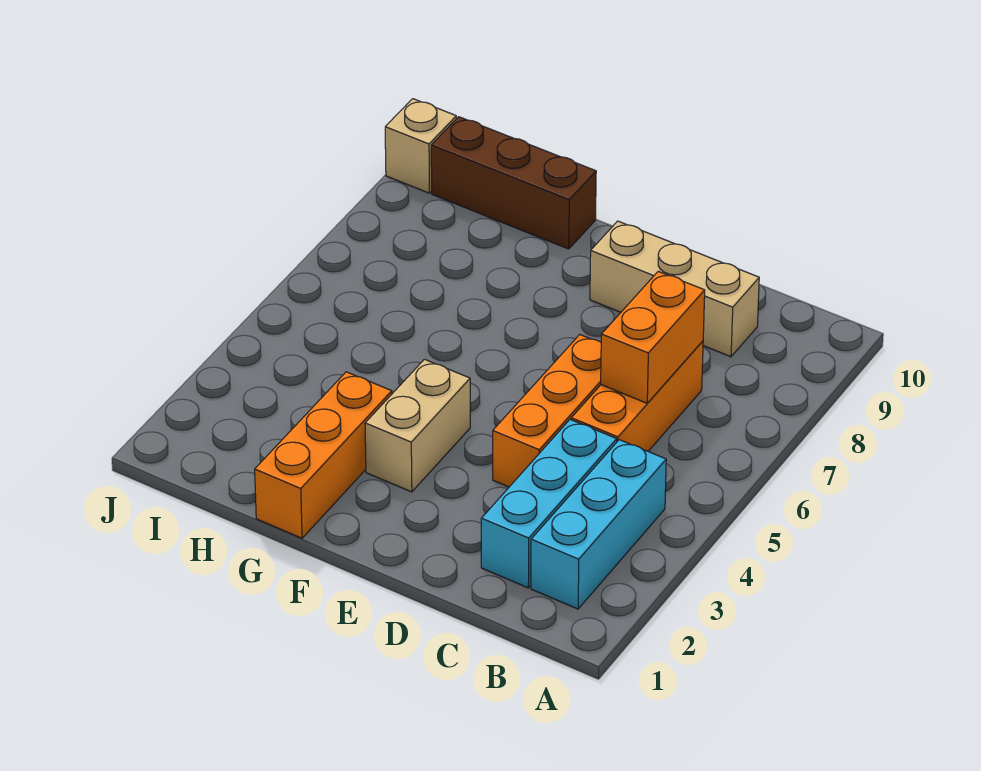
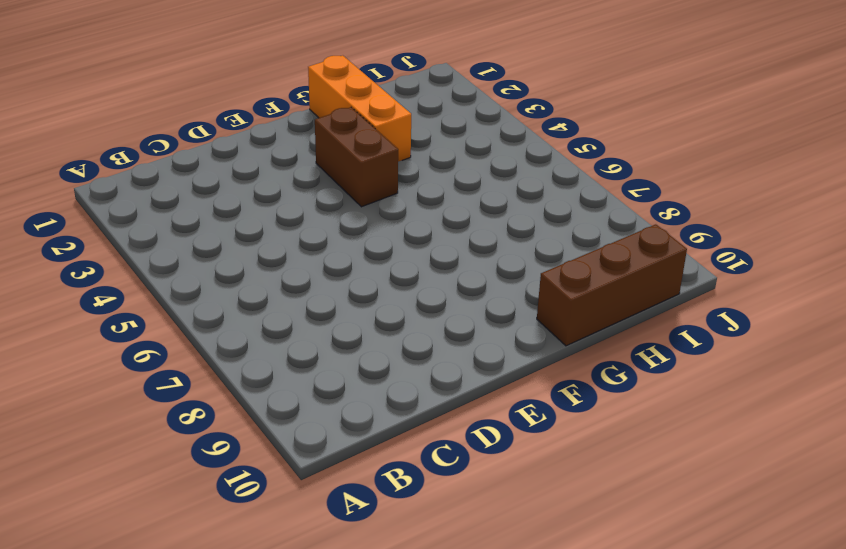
brown 1x2 brick [315,107,398,207] -> tan 1x2 brick [365,359,470,492]
none -> cyan 1x3 brick [531,440,666,609]
none -> cyan 1x3 brick [481,420,617,588]

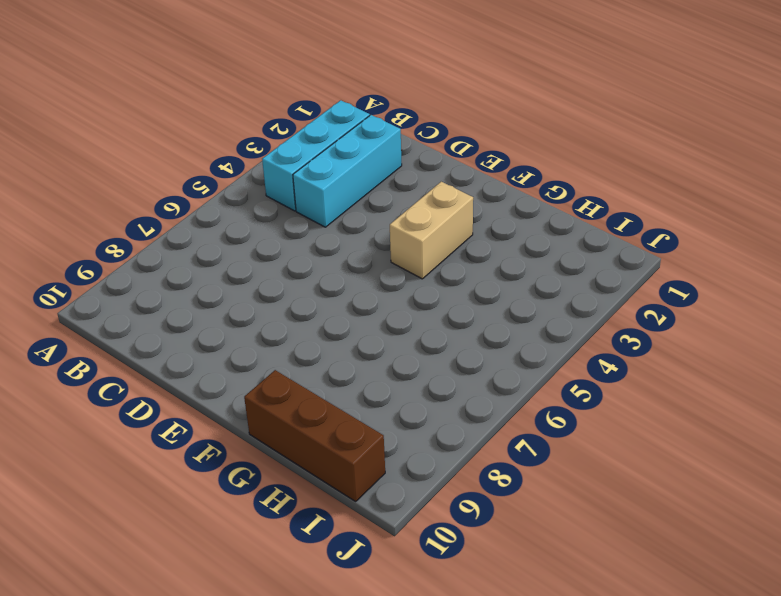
none -> orange 1x3 brick [571,341,703,451]
none -> tan 1x3 brick [590,221,759,357]

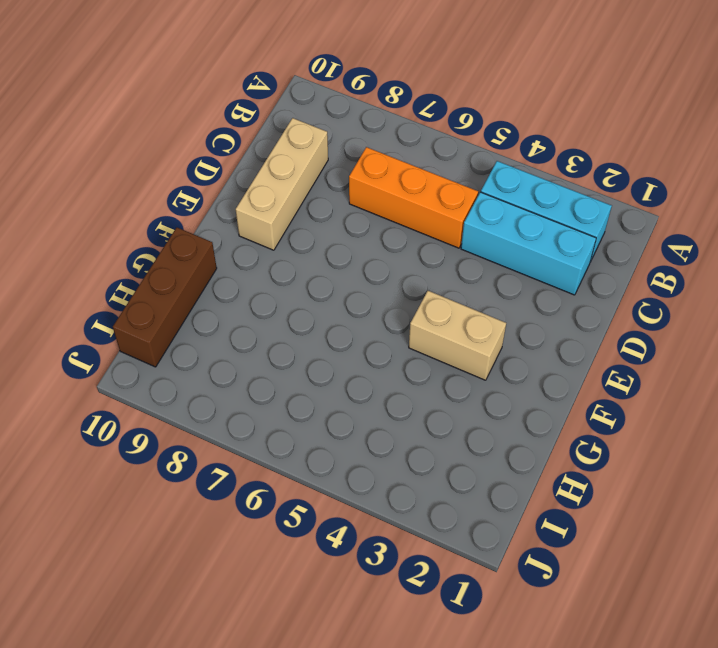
none -> orange 1x3 brick [493,335,601,487]
none -> orange 1x3 brick [255,372,392,538]

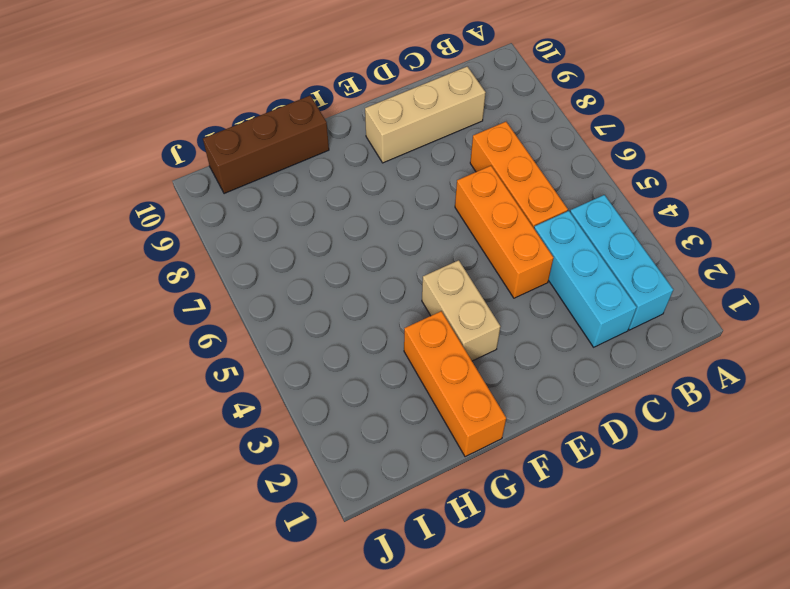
none -> tan 1x1 brick [385,99,456,193]
none -> orange 1x2 brick [601,271,705,403]

